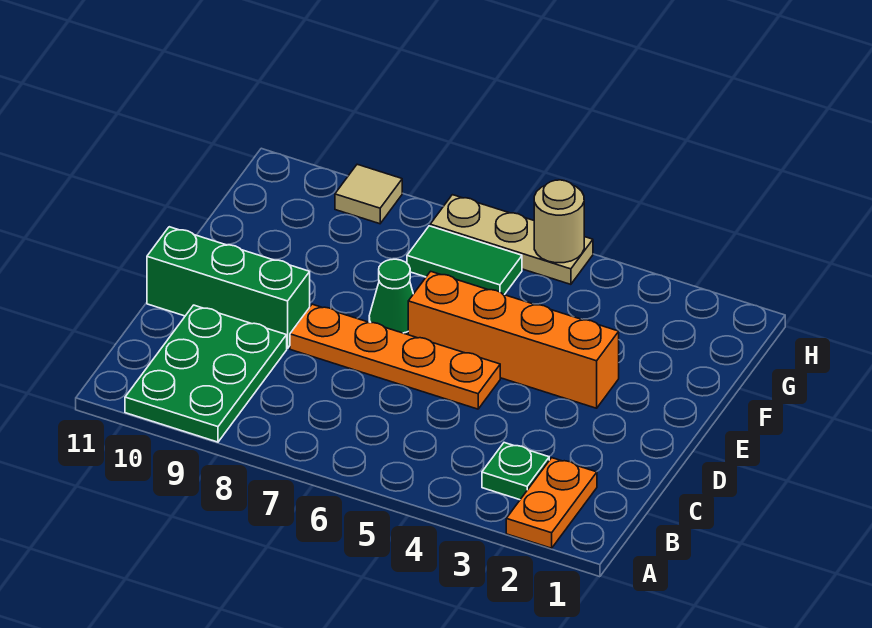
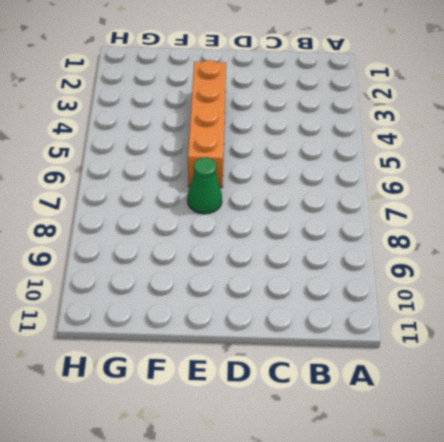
none -> orange 1x2 plate [506,458,597,548]
none -> green 2x3 plate [125,305,287,442]

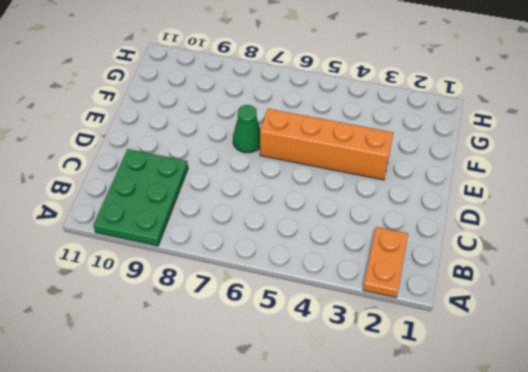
none -> green 1x1 plate [482,443,549,500]
none -> orange 1x4 plate [290,304,500,409]

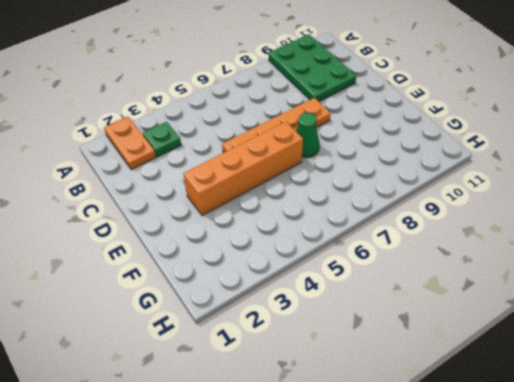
none -> green 1x3 brick [147,227,310,349]
none -> green 1x2 tile [407,226,522,295]

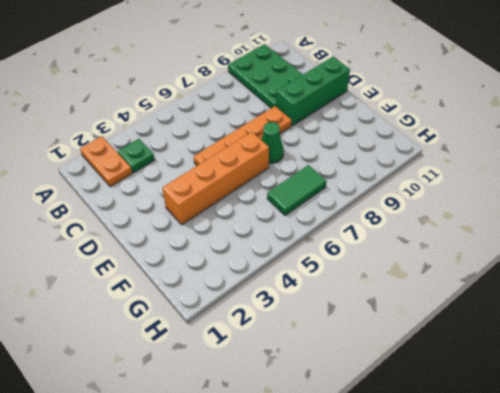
none -> tan 1x3 plate [430,195,593,284]
none -> tan 1x1 tile [335,164,402,224]

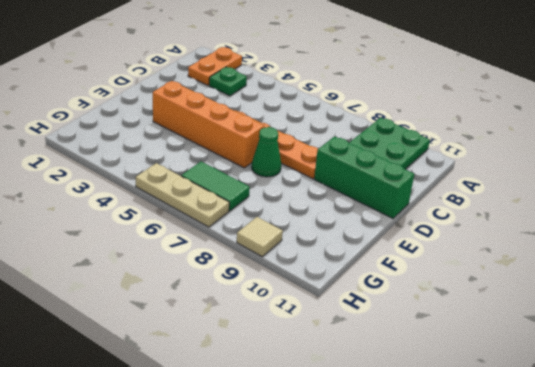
none -> tan 1x1 round brick [534,180,584,263]

